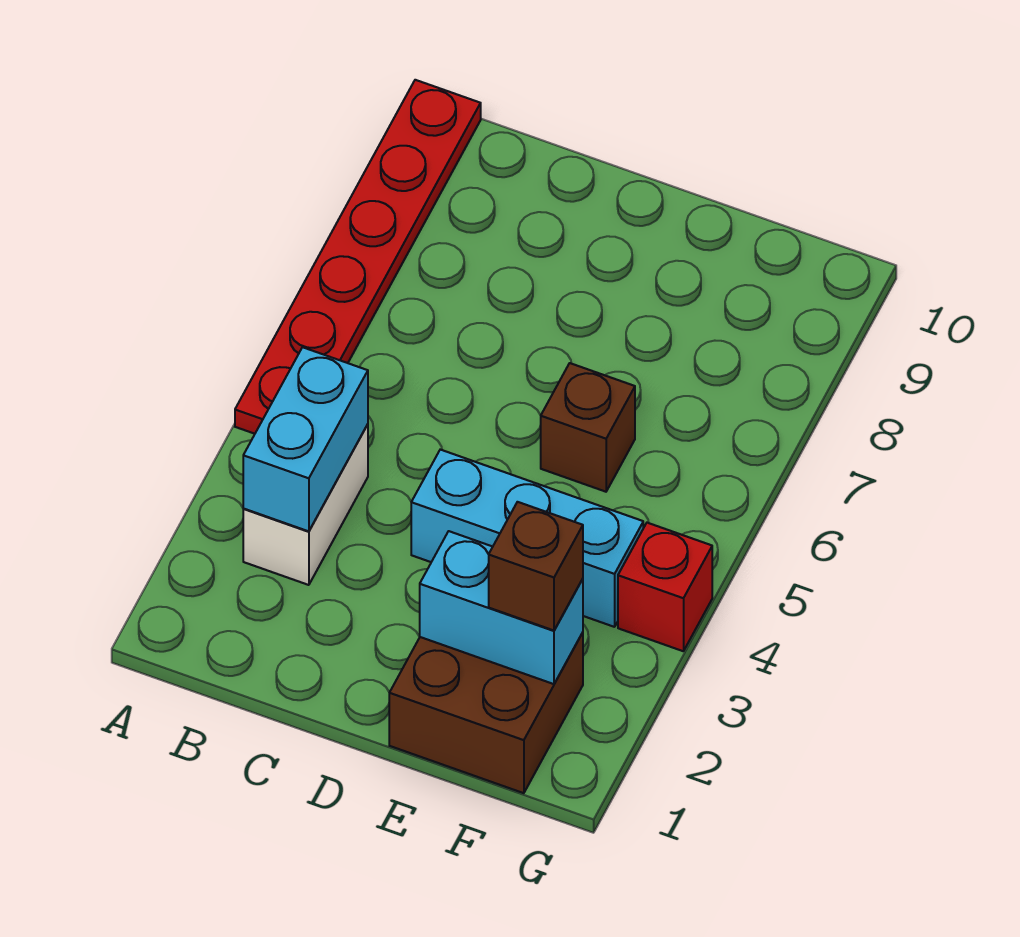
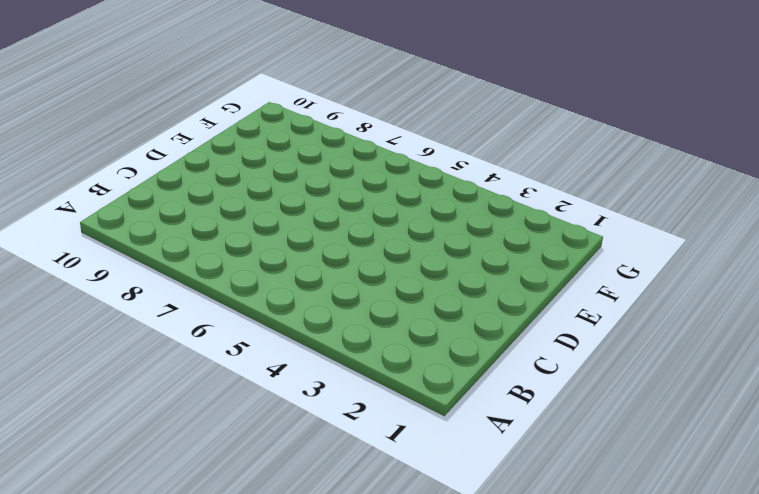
none -> red 1x6 plate [235,80,481,434]
none -> white 1x2 brick [243,424,368,585]

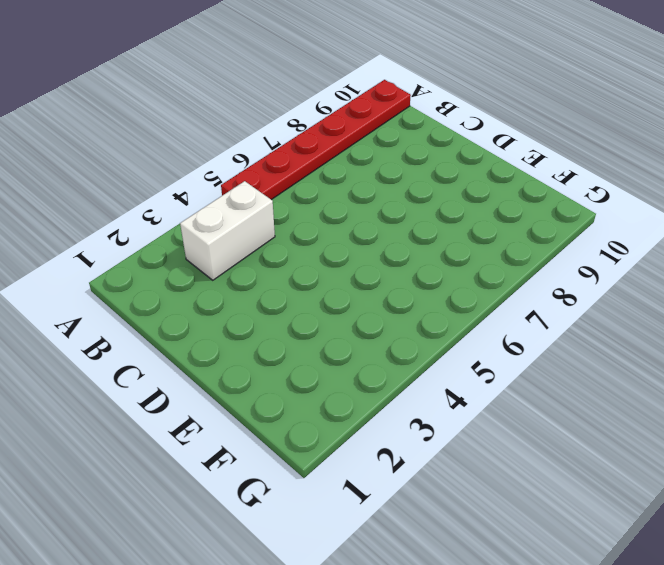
none -> cyan 1x3 brick [411,450,643,627]
none -> brown 2x2 brick [389,633,583,793]

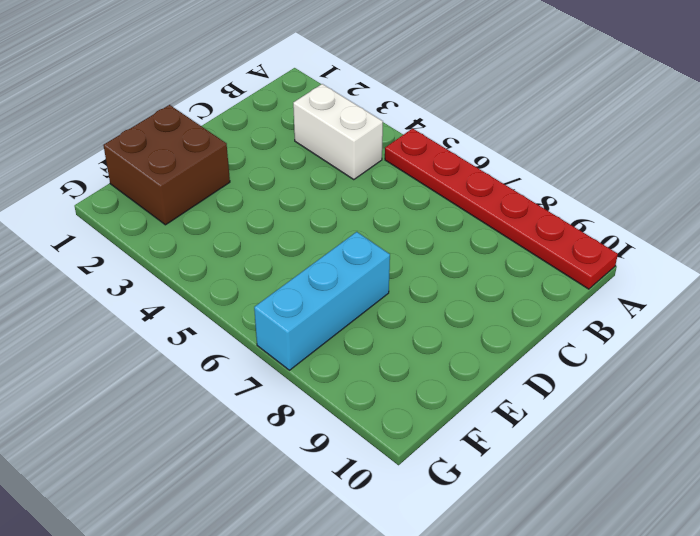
cyan 1x3 brick [254,232,390,370] -> cyan 1x3 brick moved to [411,450,643,627]
none -> brown 1x1 brick [541,363,635,492]
none -> red 1x1 brick [618,523,712,651]

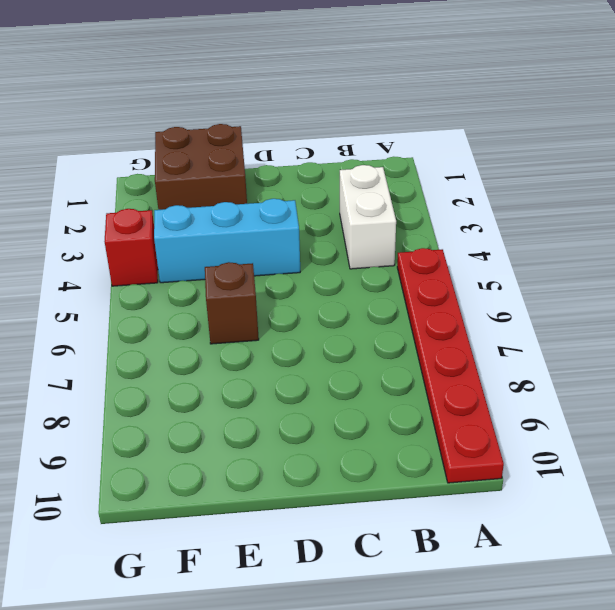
none -> cyan 1x2 brick [243,347,368,531]
none -> cyan 1x2 brick [420,531,583,684]

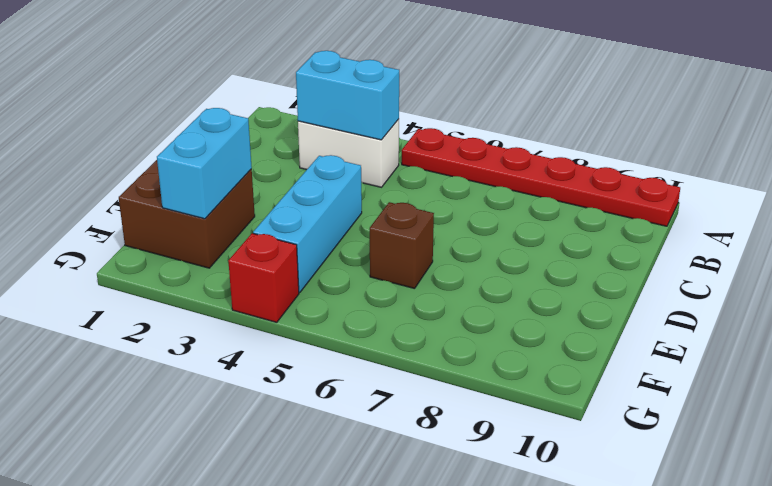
none -> brown 1x1 brick [489,502,583,630]

